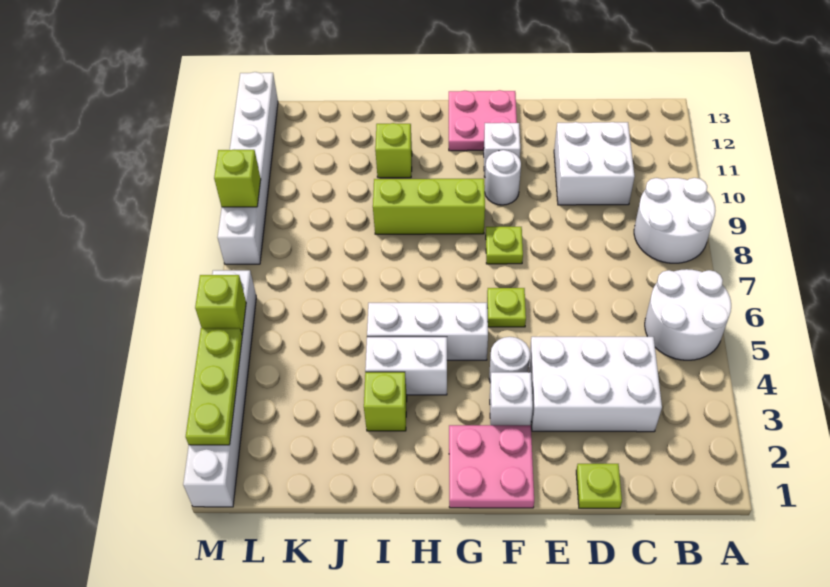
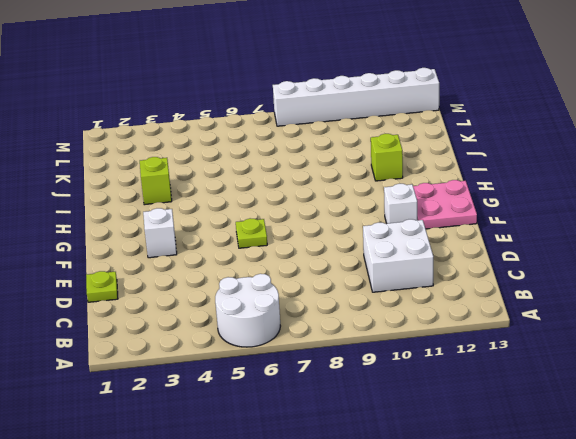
none -> white 2x2 round brick [634,178,715,263]
none -> white 2x3 brick [529,337,662,432]
none -> pink 2x2 plate [449,425,534,508]

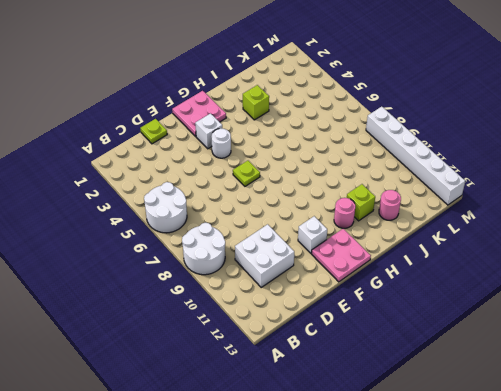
pink 1x1 round brick [334,198,355,228] -> none
pink 1x1 round brick [379,190,401,220] -> none
none -> white 2x3 brick [529,337,662,432]
none -> lime 1x1 plate [486,227,523,264]
none -> white 1x1 round brick [485,150,521,205]

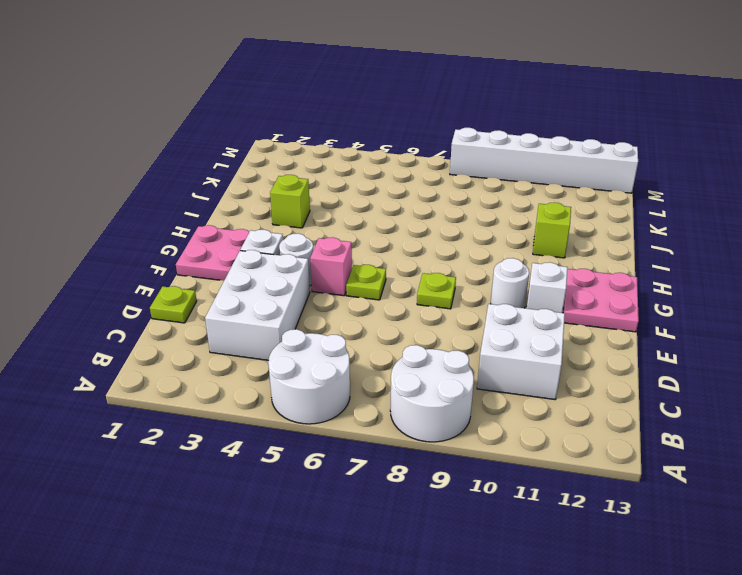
pink 1x1 brick [310,237,352,296] -> none
none -> white 1x3 brick [367,303,488,360]
none -> lime 1x3 brick [373,179,485,234]
none -> white 1x2 brick [365,337,447,395]

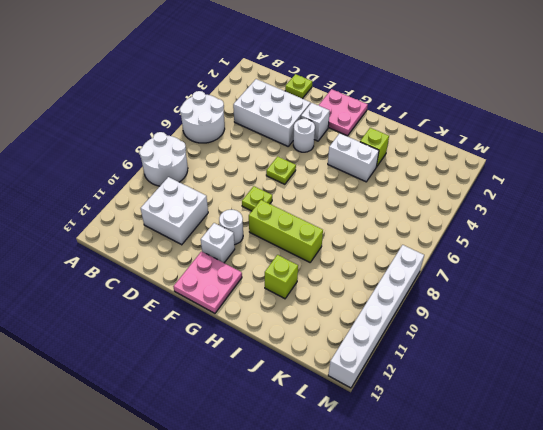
none -> white 1x3 brick [367,303,488,360]
none -> white 1x6 brick [183,270,256,507]
none -> lime 1x3 plate [186,328,242,445]

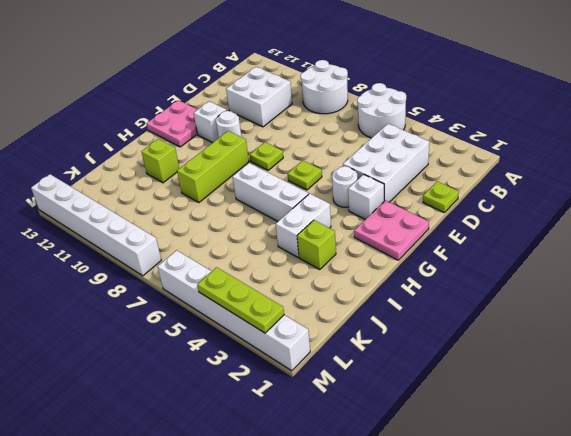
white 1x3 brick [233,163,309,221] -> white 1x3 brick turned to [367,303,488,360]
none -> lime 1x1 brick [195,275,246,335]
none -> lime 1x1 brick [214,150,261,207]

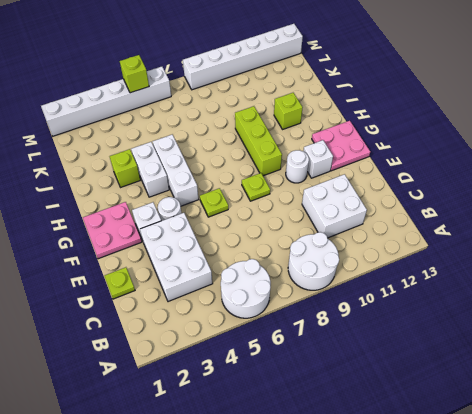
none -> lime 1x3 plate [186,328,242,445]
none -> lime 1x1 brick [214,150,261,207]

